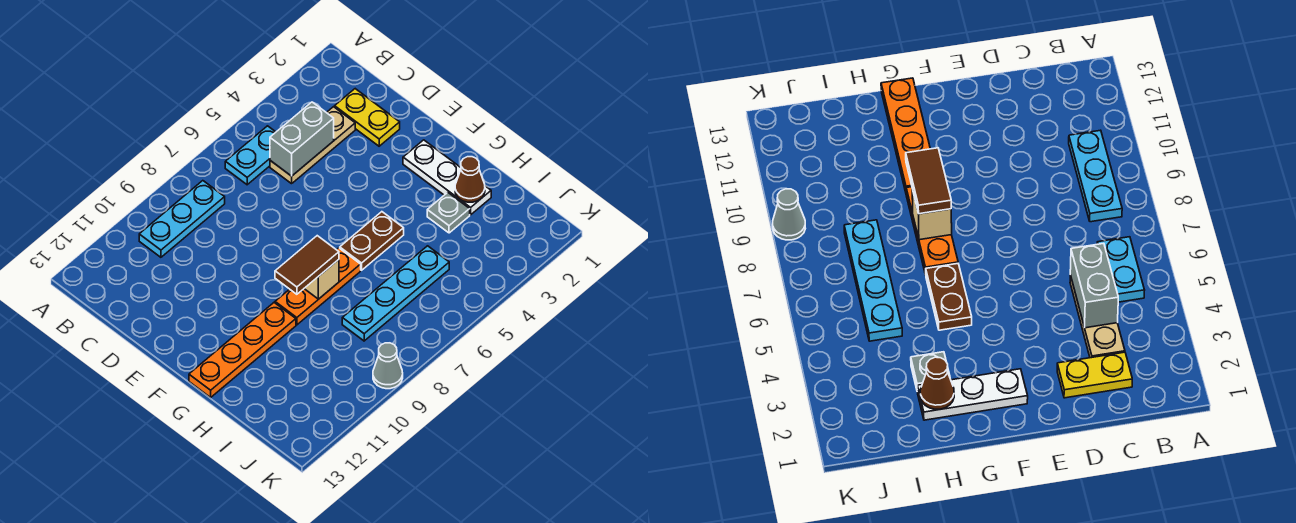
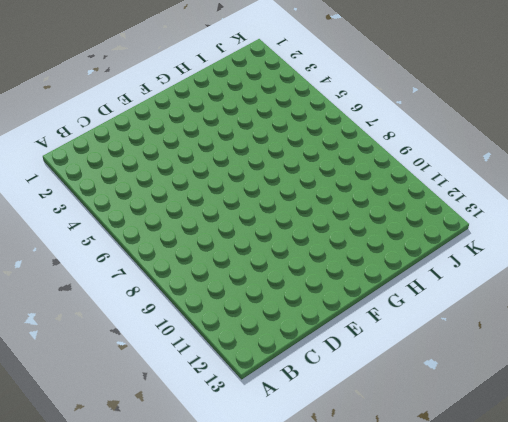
none -> cyan 1x2 plate [225,126,276,185]
none -> cyan 1x3 plate [139,181,225,257]
none -> yellow 1x2 plate [335,89,400,146]

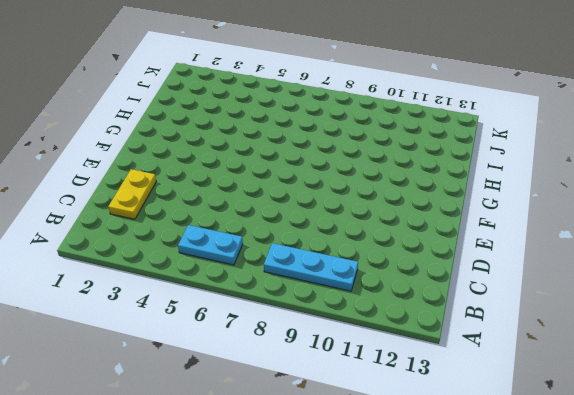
none -> tan 1x3 plate [270,107,355,184]
none -> white 1x3 plate [403,140,491,215]
none -> brown 1x2 plate [340,212,404,270]

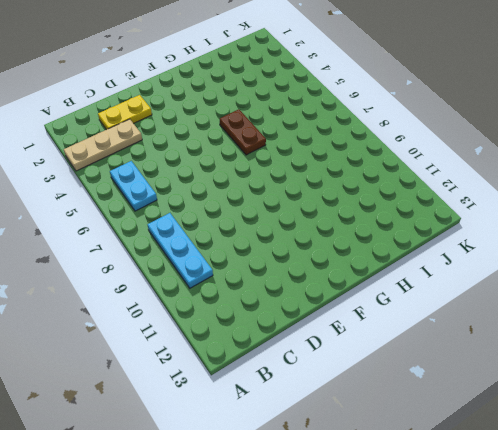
tan 1x3 plate [64,119,142,171] -> tan 1x3 plate turned to [270,107,355,184]
none -> white 1x3 plate [403,140,491,215]
none -> orange 1x3 plate [275,248,361,325]
none -> orange 1x4 plate [189,303,296,397]

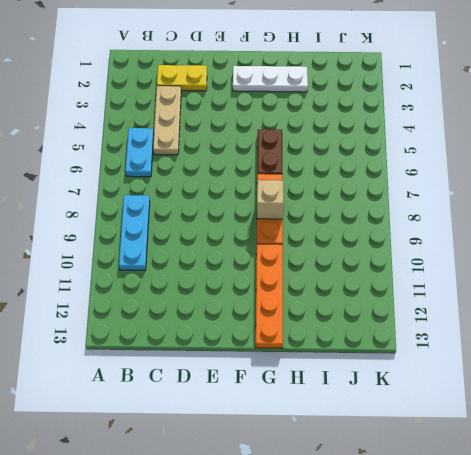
none -> grey 1x1 plate [427,193,470,233]
none -> cyan 1x4 plate [342,246,449,341]
none -> grey 1x1 cone [373,343,403,389]

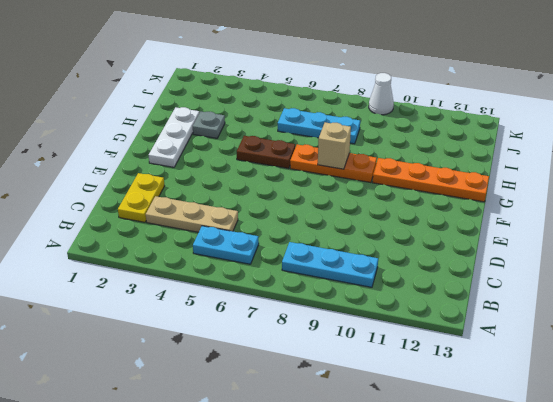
cyan 1x3 plate [278,108,360,144] -> cyan 1x4 plate [342,246,449,341]
white 1x1 cone [369,73,394,115] -> grey 1x1 cone [373,343,403,389]
none -> grey 1x2 brick [270,102,334,176]
none -> brown 1x1 cone [455,157,485,202]
none -> brown 1x2 tile [275,236,339,294]

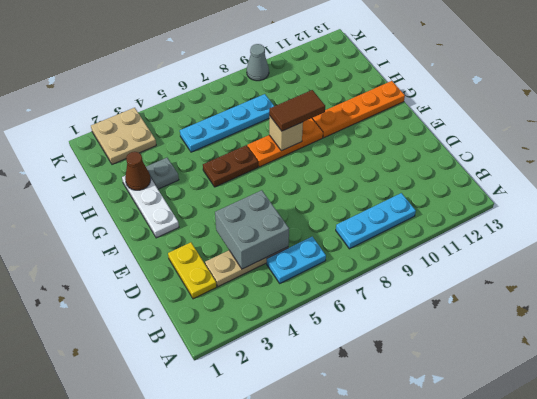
grey 2x2 brick [215,190,289,269] -> grey 1x2 brick [270,102,334,176]
tan 2x2 plate [91,108,156,164] -> none

